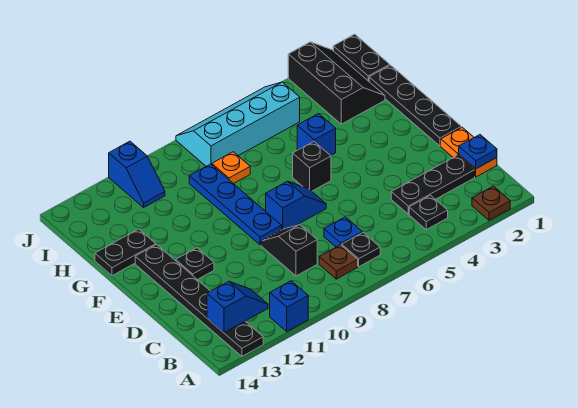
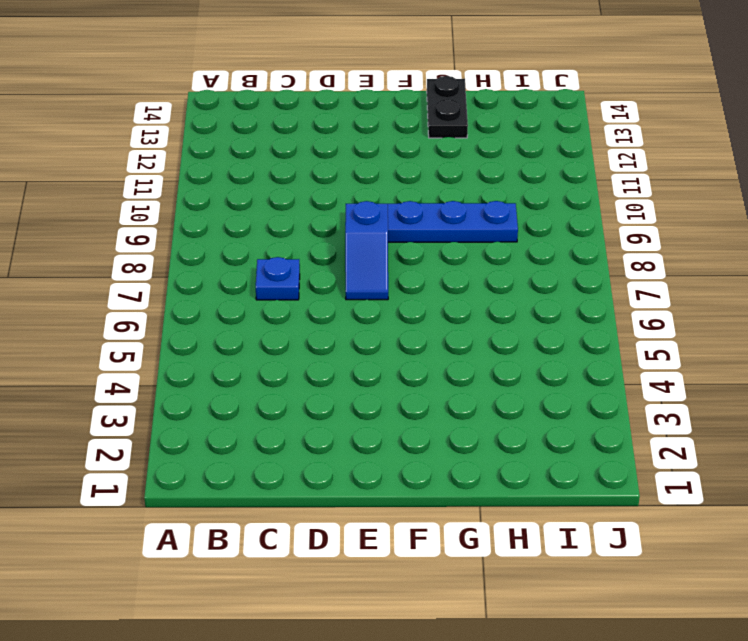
none -> brown 1x1 plate [472,186,510,220]
none -> blue 1x1 brick [270,281,308,332]
none -> black 1x6 plate [135,245,263,356]

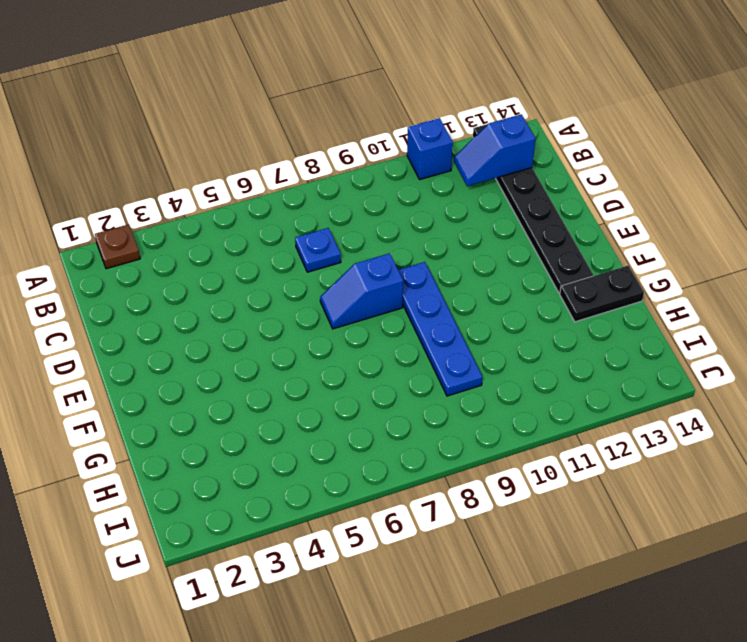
none -> black 1x1 plate [409,195,448,230]
none -> black 1x1 plate [342,233,380,267]
none -> brown 1x1 plate [319,245,358,279]

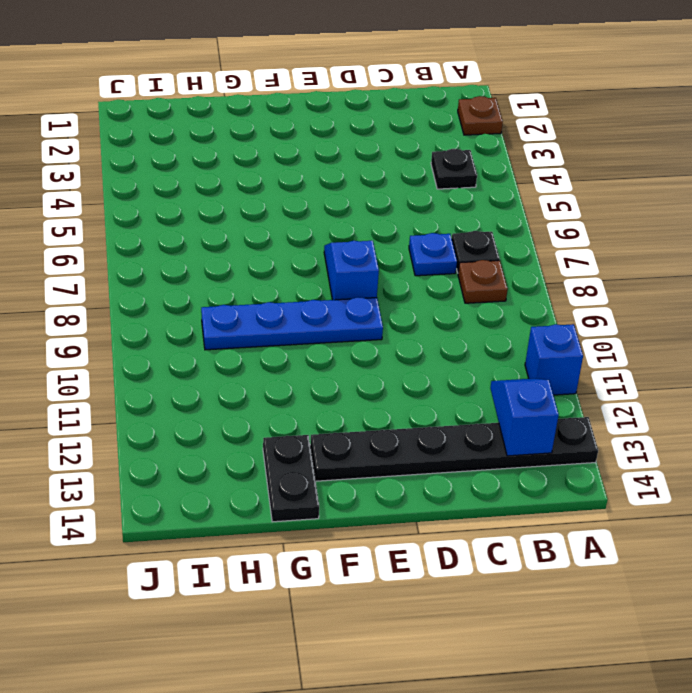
none -> orange 1x2 plate [441,127,497,177]
none -> black 1x3 plate [391,155,475,214]
none -> black 1x2 slope [261,225,317,276]

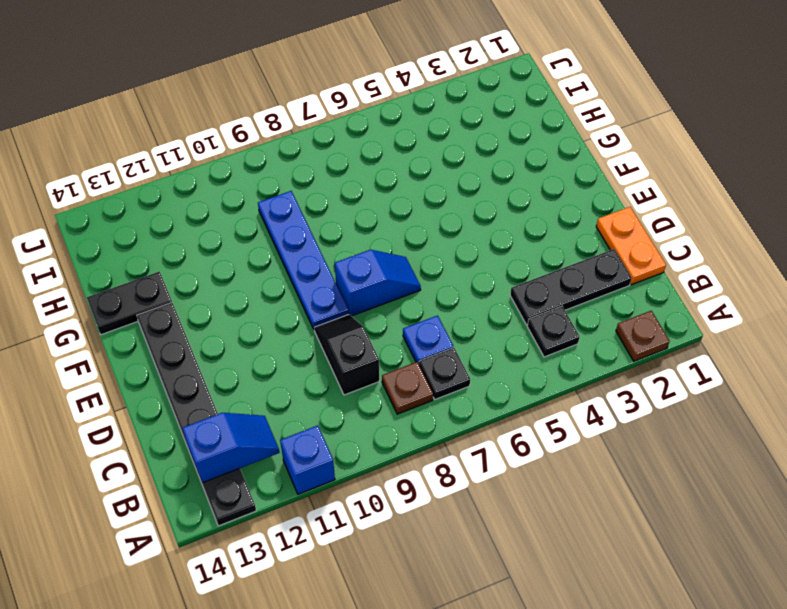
none -> black 1x4 plate [369,65,461,146]
none -> black 1x1 plate [176,248,214,280]
none -> black 1x1 brick [293,142,331,191]

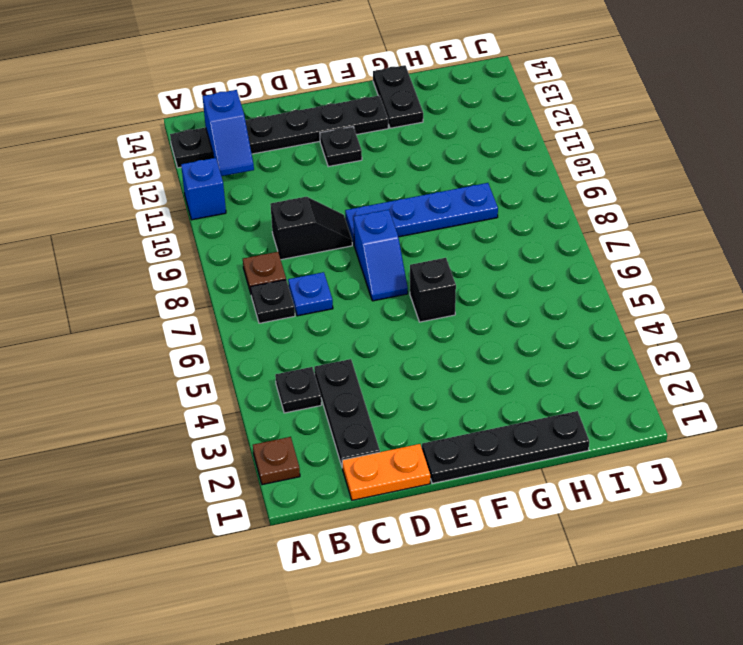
none -> blue 1x1 brick [297,114,336,156]
none -> black 2x3 slope [288,42,385,124]
none -> orange 1x1 plate [212,152,250,184]

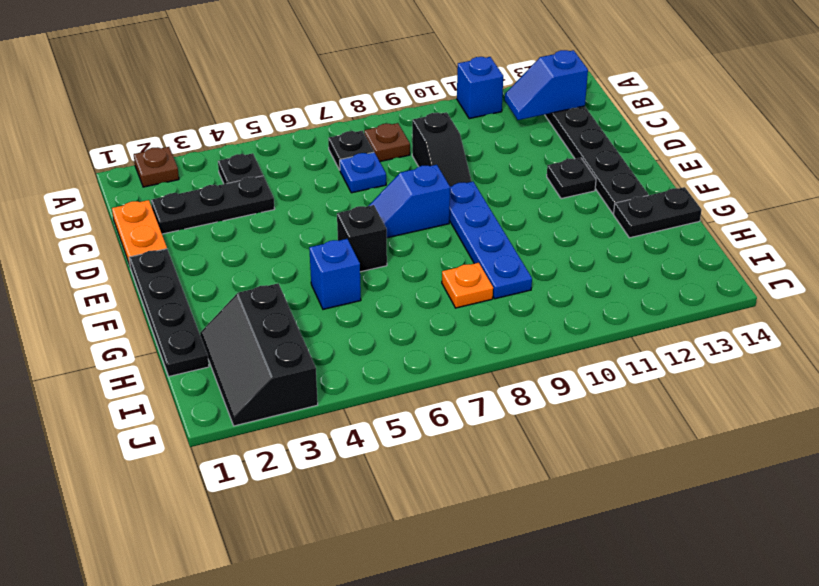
none -> black 1x2 plate [333,34,390,81]
none -> cyan 2x4 slope [176,82,300,166]
none -> blue 1x2 slope [109,141,165,207]

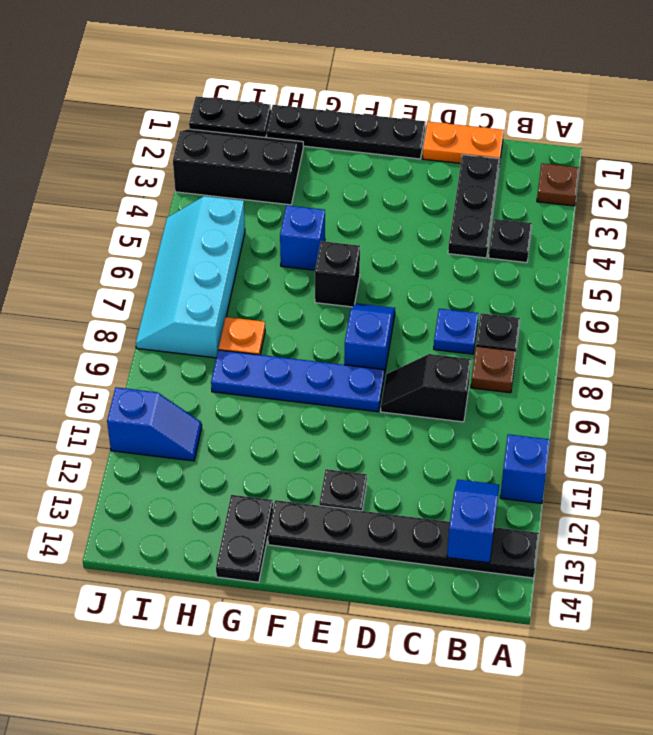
none -> blue 1x1 plate [459,135,497,169]

